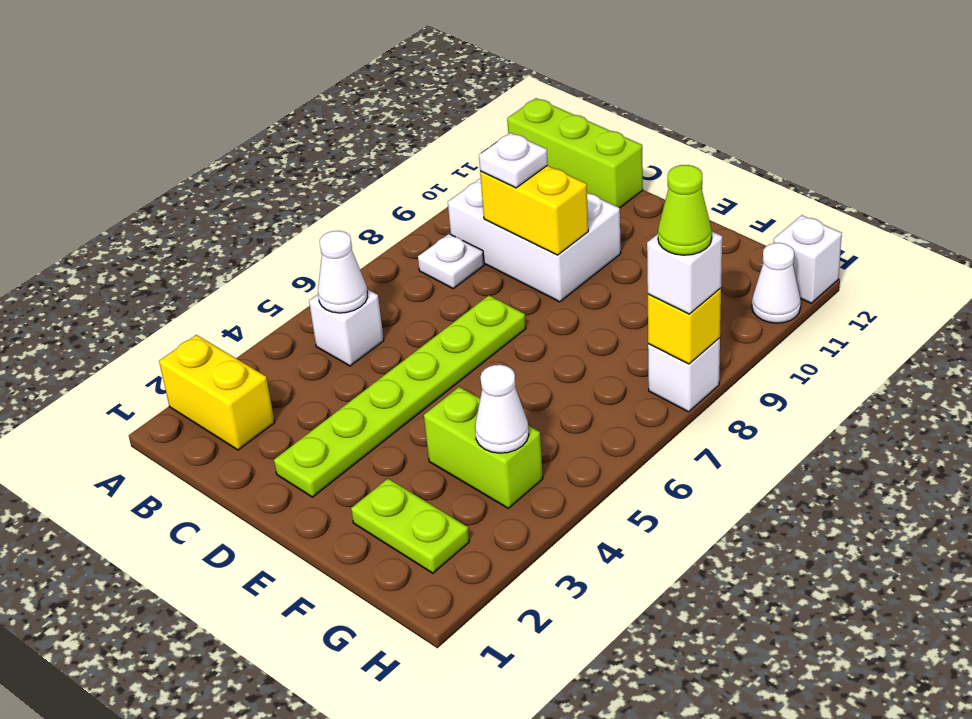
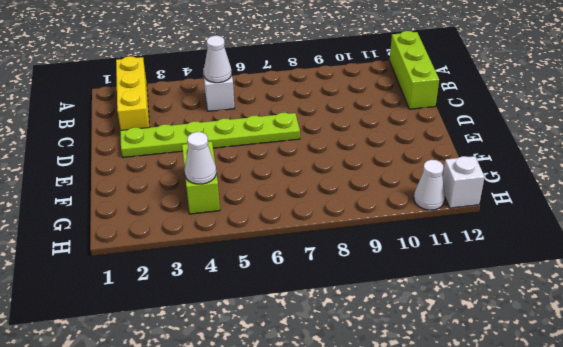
yellow 1x3 brick [116,56,150,130] -> yellow 1x2 brick [159,335,275,450]
none -> white 1x1 plate [418,234,484,288]
none -> white 2x3 brick [448,178,621,302]
none -> lime 1x2 plate [351,479,469,573]

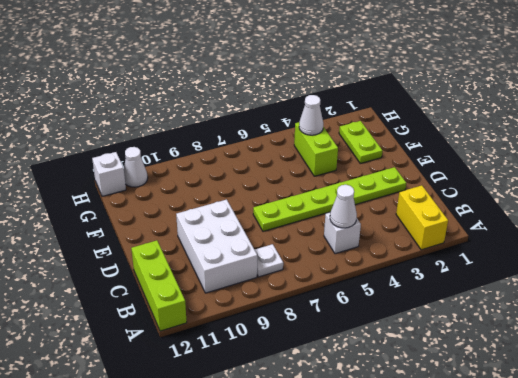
none -> white 1x1 brick [648,338,720,412]
none -> yellow 1x2 brick [480,166,588,255]
none -> yellow 1x1 brick [648,288,721,364]

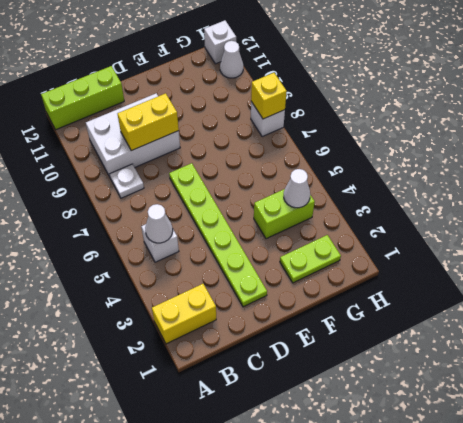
none -> white 1x1 plate [479,133,548,188]
none -> white 1x1 brick [647,232,722,314]
none -> lime 1x1 cone [658,165,712,255]

